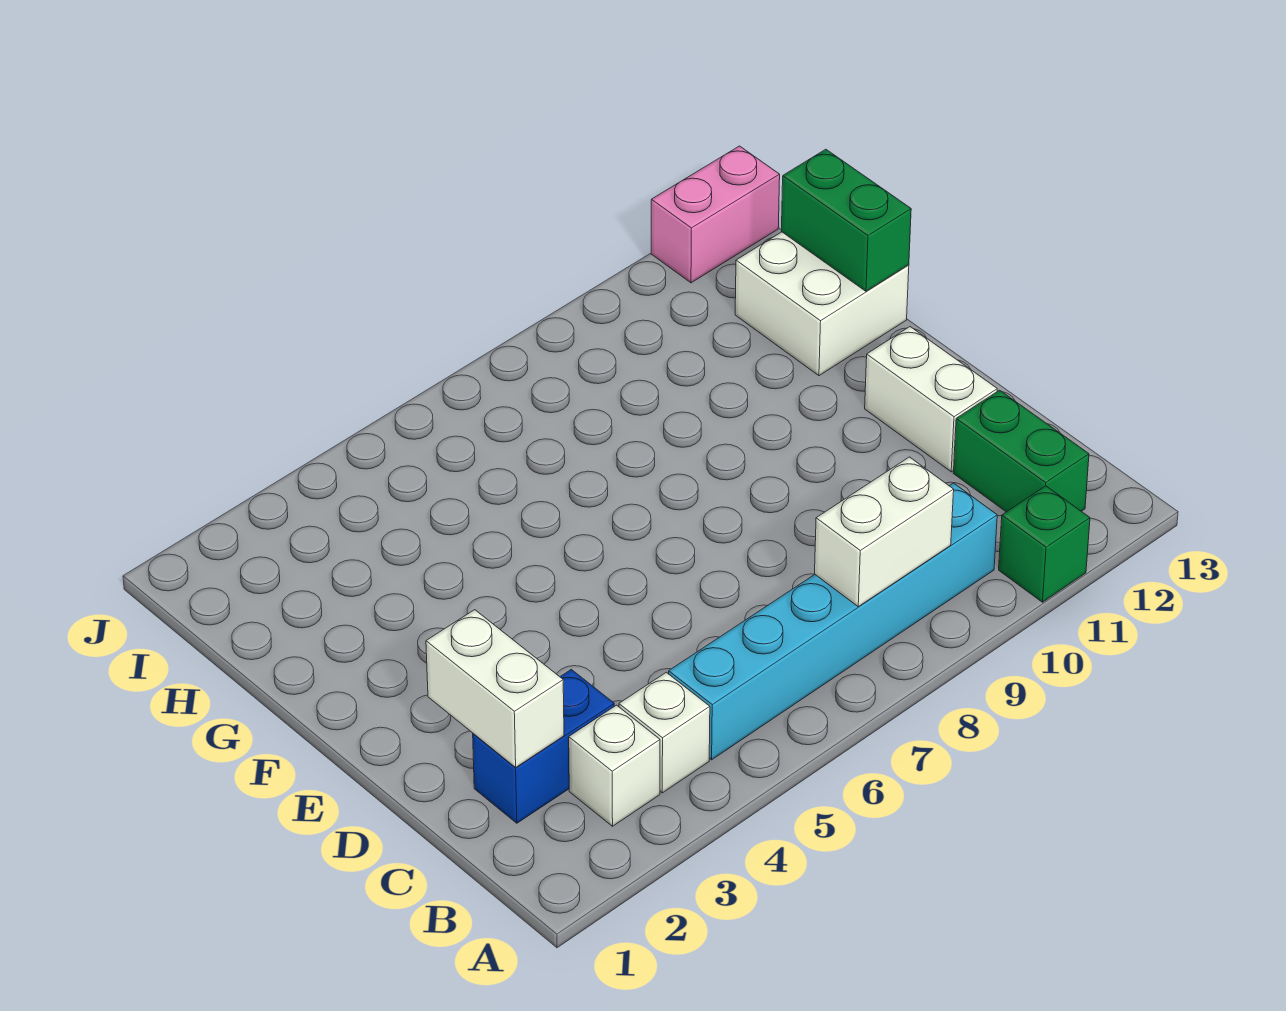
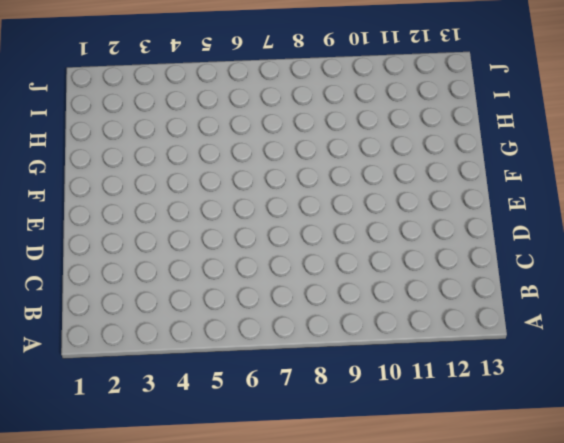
none -> green 1x1 brick [999,486,1090,602]
none -> white 1x1 brick [569,705,660,826]
none -> white 1x1 brick [619,672,710,793]

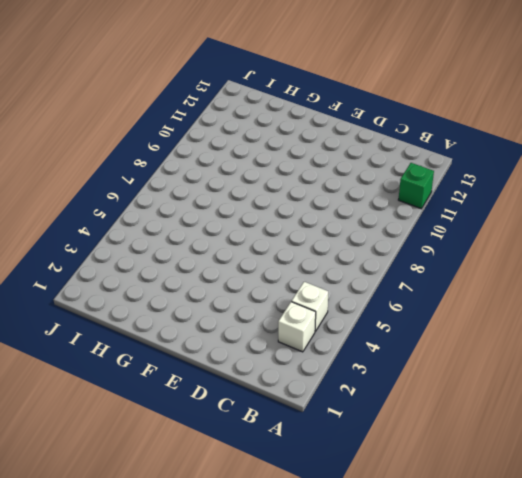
none -> cyan 1x6 brick [669,483,997,760]
none -> green 1x2 brick [953,390,1089,512]
none -> blue 1x2 brick [473,669,614,823]

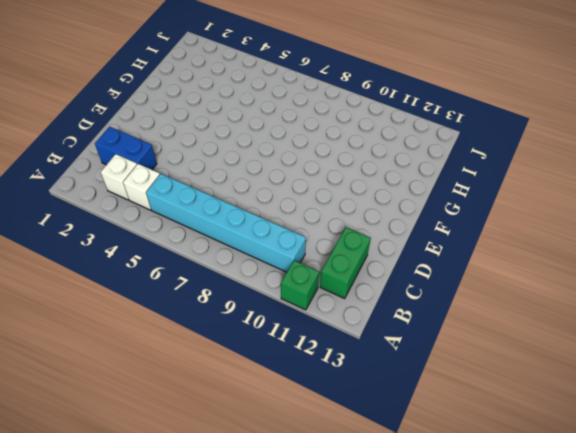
none -> white 1x2 brick [865,327,997,472]
none -> white 2x2 brick [735,232,909,376]
none -> pink 1x2 brick [651,146,780,283]

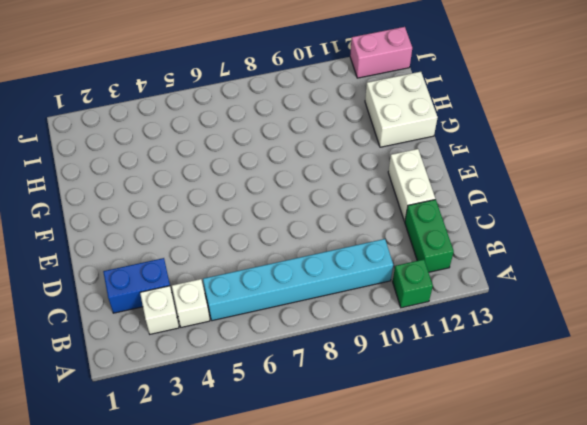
none -> white 1x2 brick [815,457,954,607]
none -> white 1x2 brick [426,610,564,767]
none -> green 1x2 brick [782,149,911,291]

